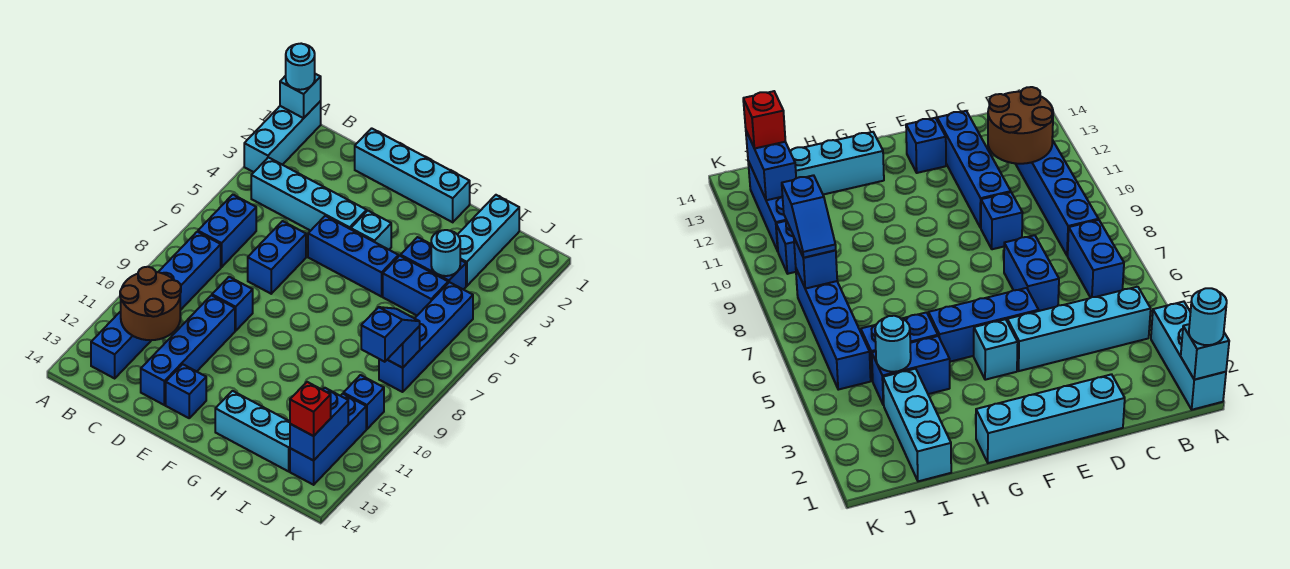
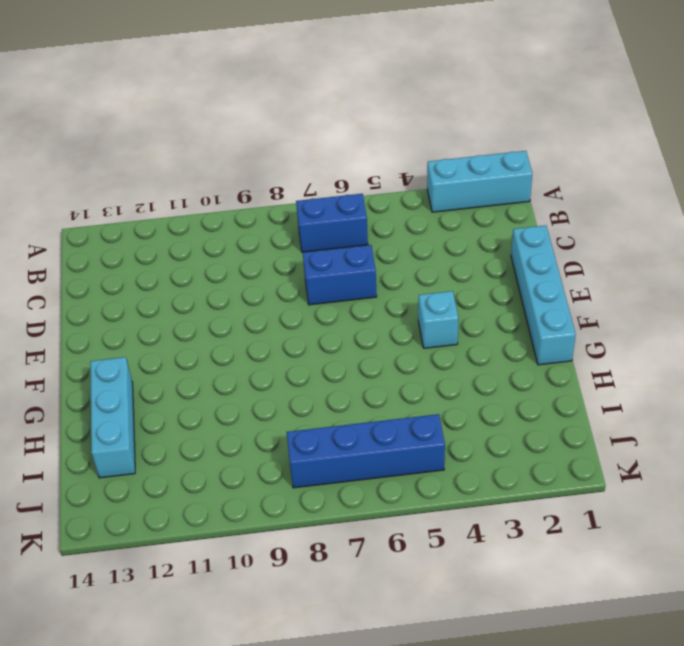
none -> cyan 1x4 brick [251,157,367,231]
none -> blue 1x6 brick [91,232,221,378]
none -> blue 1x1 brick [212,277,253,331]

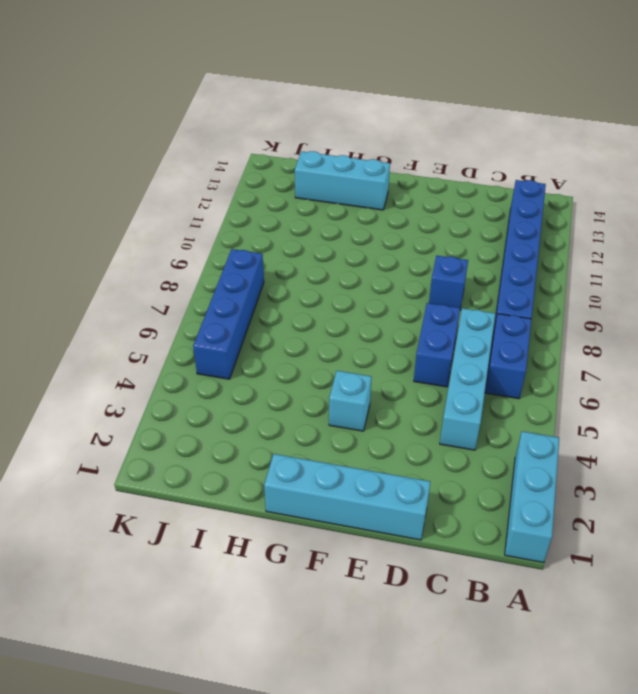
cyan 1x4 brick [440,308,496,450] -> cyan 1x4 brick turned to [251,157,367,231]
none -> blue 1x4 brick [141,295,235,405]
none -> blue 1x3 brick [308,216,399,297]
none -> blue 1x1 brick [166,364,206,418]

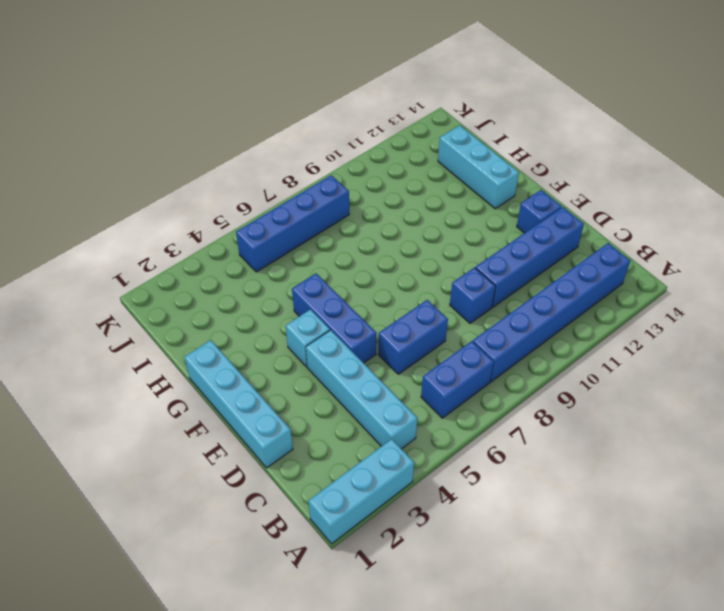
none -> blue 1x2 brick [401,237,466,290]
none -> blue 1x2 brick [383,256,448,315]
none -> cyan 1x3 brick [458,195,519,286]

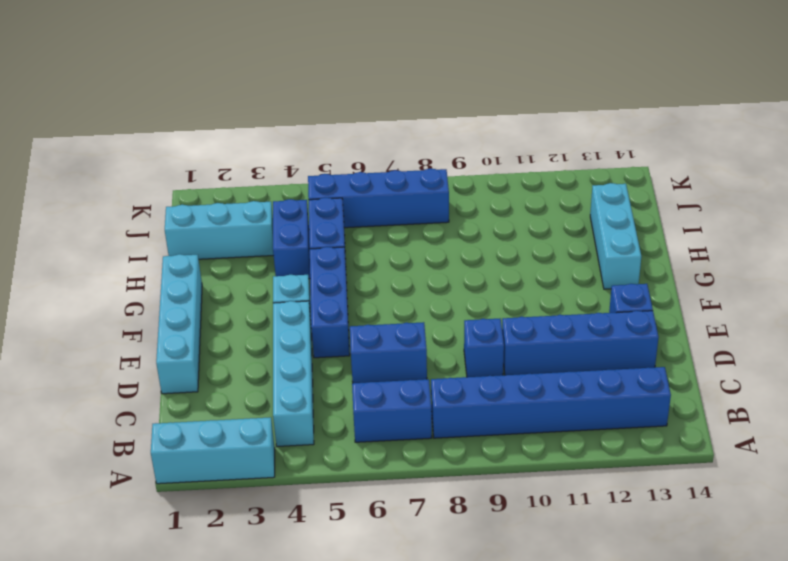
none -> blue 1x1 brick [343,375,384,429]
none -> blue 1x3 brick [290,394,366,485]
none -> cyan 1x1 brick [280,74,321,118]

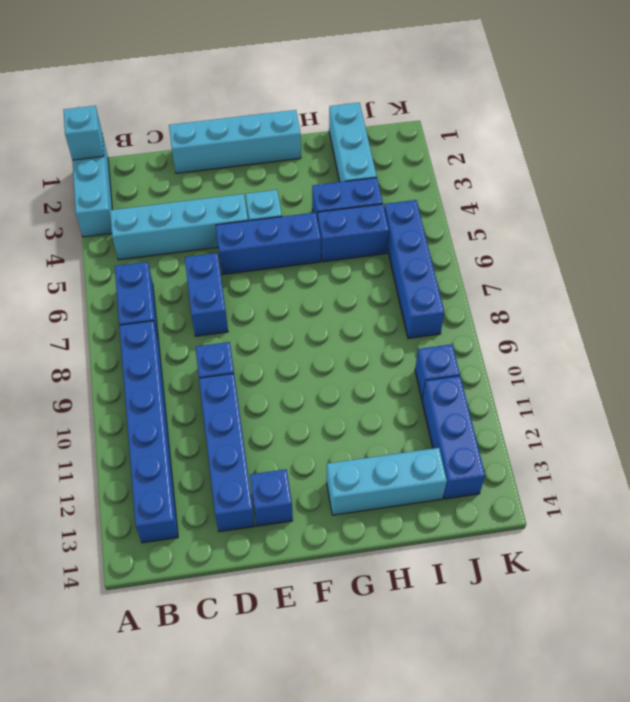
none -> brown 2x2 round brick [120,267,181,340]
none -> cyan 1x1 round brick [431,230,460,276]
none -> blue 1x1 brick [387,326,420,368]

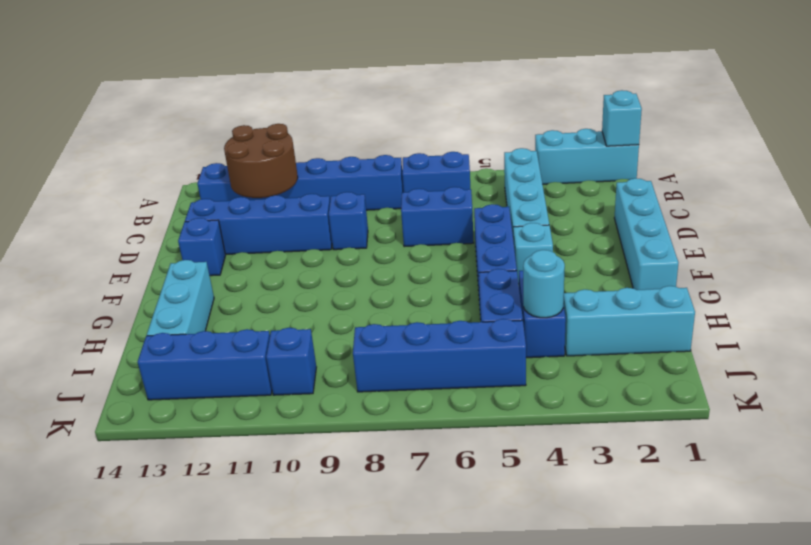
none -> blue 1x1 brick [387,326,420,368]
none -> blue 1x2 brick [290,388,348,461]
none -> cyan 1x1 round brick [286,44,315,90]

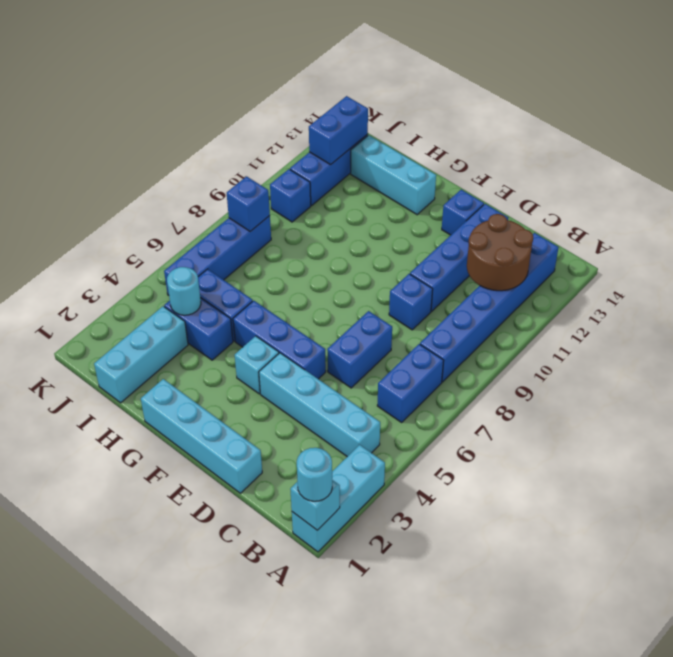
none -> blue 1x2 slope [361,307,420,362]
none -> red 1x1 brick [290,382,331,436]

